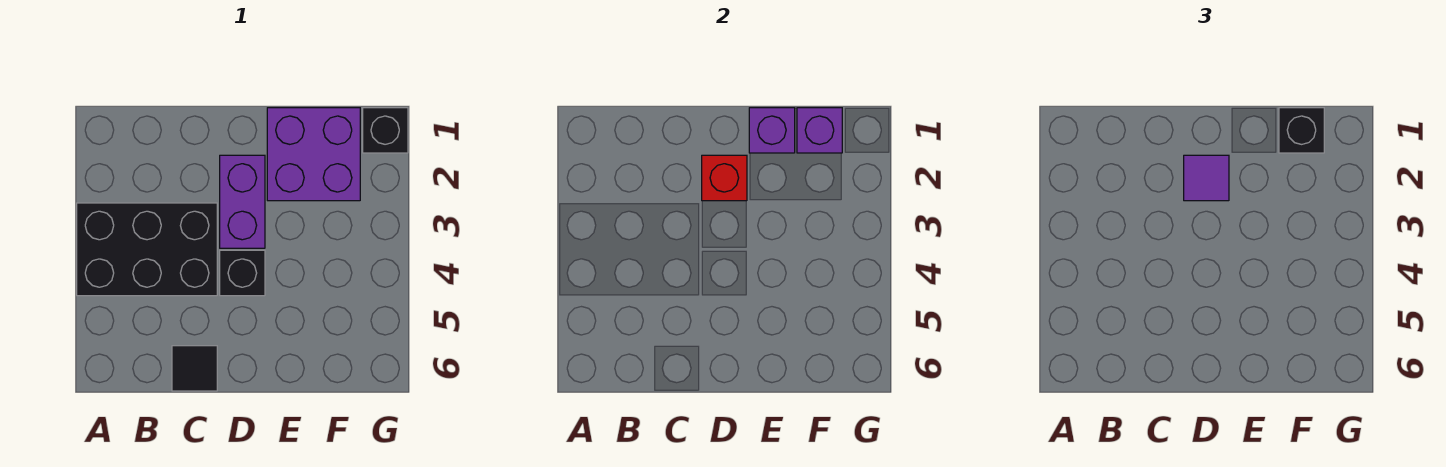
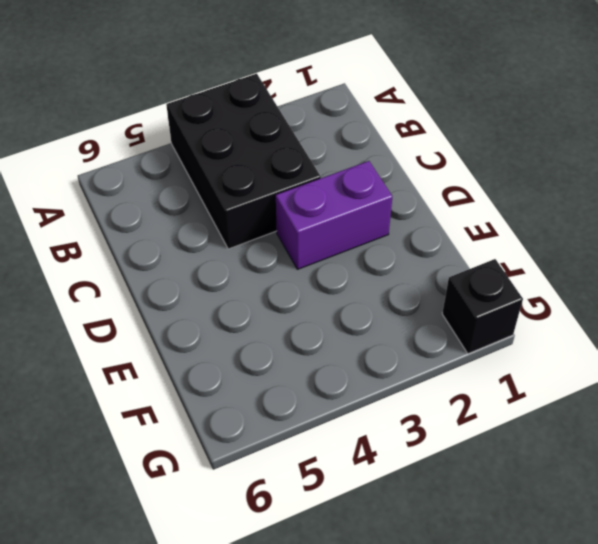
none -> black 1x1 tile [172,346,217,391]
none -> black 1x1 brick [220,250,265,296]

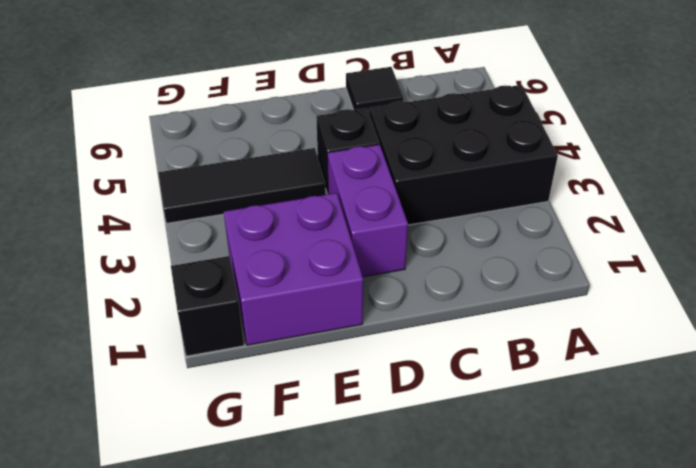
black 1x3 tile [158,148,326,223] -> none
none -> red 1x1 brick [702,155,747,201]
none -> purple 1x1 brick [749,108,795,153]

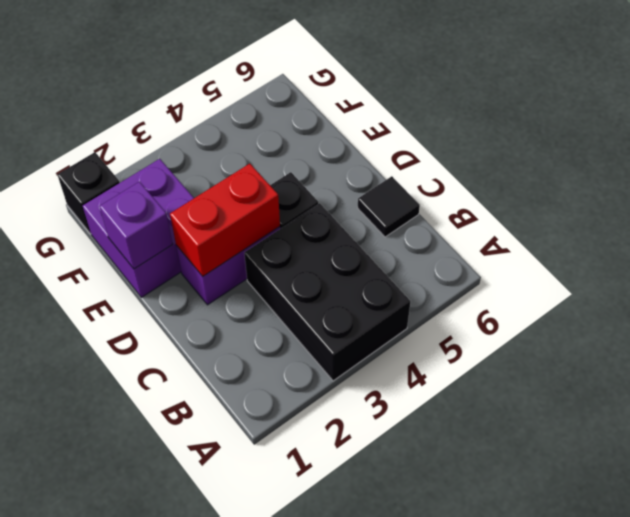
red 1x2 brick [170,164,280,276] -> red 1x1 brick [702,155,747,201]
none -> purple 1x1 brick [797,108,842,153]
none -> purple 1x1 tile [1184,155,1229,201]

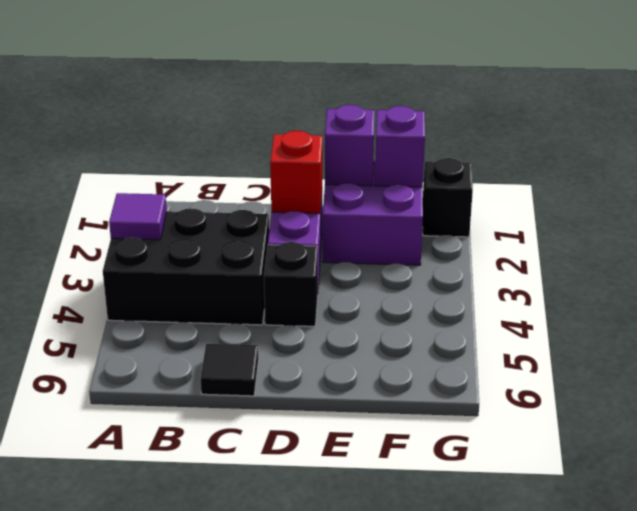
purple 1x1 tile [109,193,167,240] -> purple 1x1 tile moved to [1184,155,1229,201]
none -> black 1x1 brick [1279,108,1324,153]

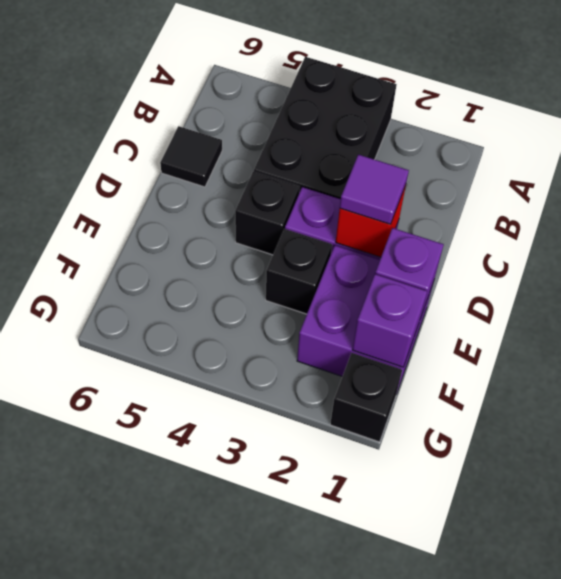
black 1x1 brick [266,229,332,314] -> black 1x1 brick moved to [1279,108,1324,153]

